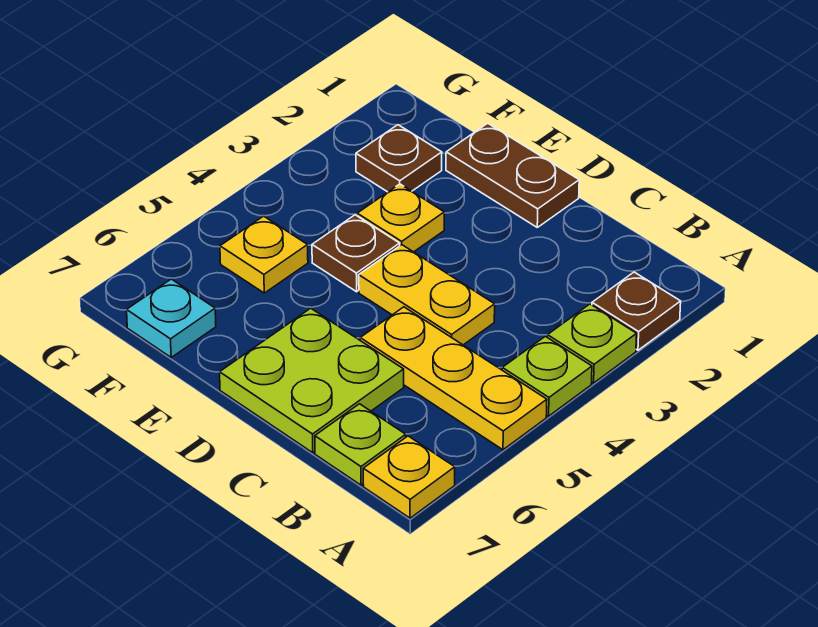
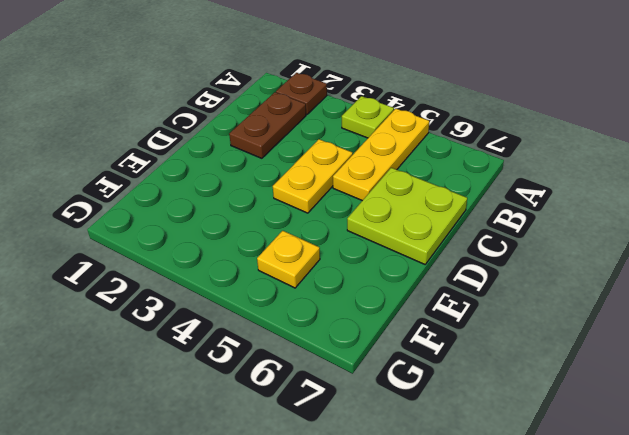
brown 1x2 plate [229,92,306,158] -> brown 1x2 plate moved to [446,123,579,227]
none -> lime 1x1 plate [547,304,637,383]
none -> yellow 1x1 plate [363,436,455,518]
none -> lime 1x1 plate [315,404,406,485]

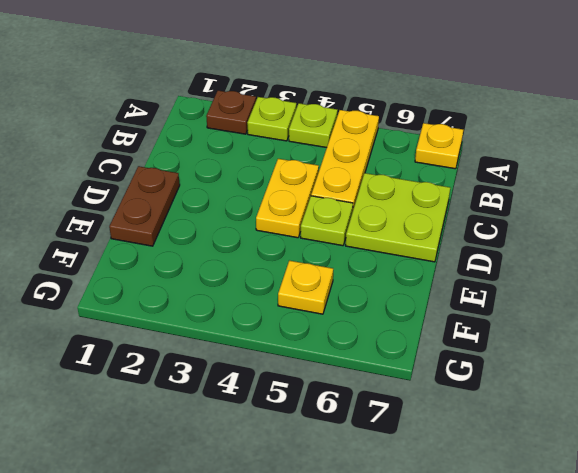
lime 1x1 plate [301,196,353,246] -> lime 1x1 plate moved to [315,404,406,485]
none -> yellow 1x1 plate [357,184,444,252]
none -> brown 1x1 plate [312,215,400,292]
none -> brown 1x1 plate [356,125,442,192]

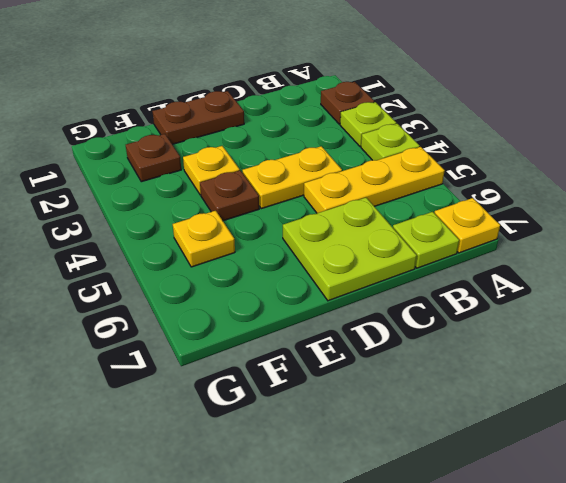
none -> cyan 1x1 plate [127,279,216,357]

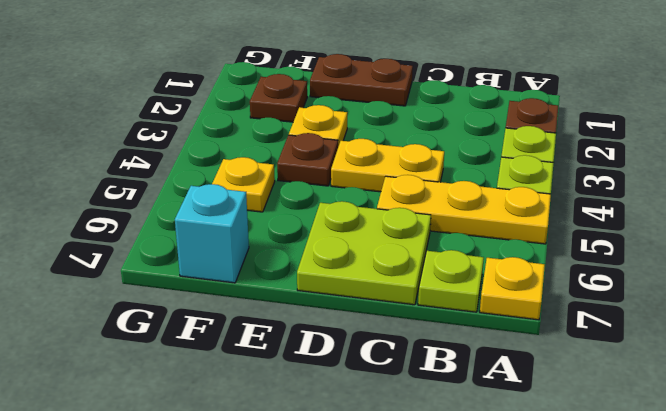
cyan 1x1 brick [175,184,249,283] -> cyan 1x1 plate [127,279,216,357]

